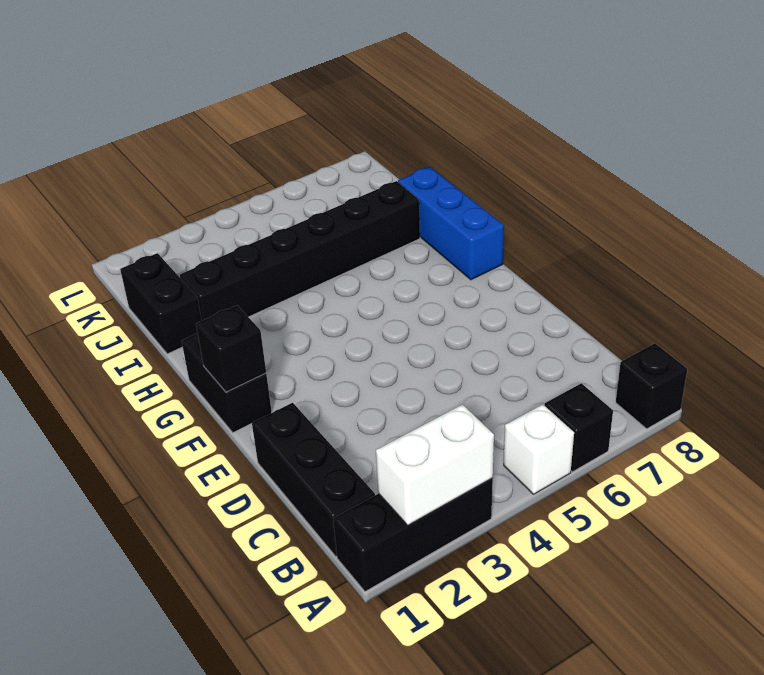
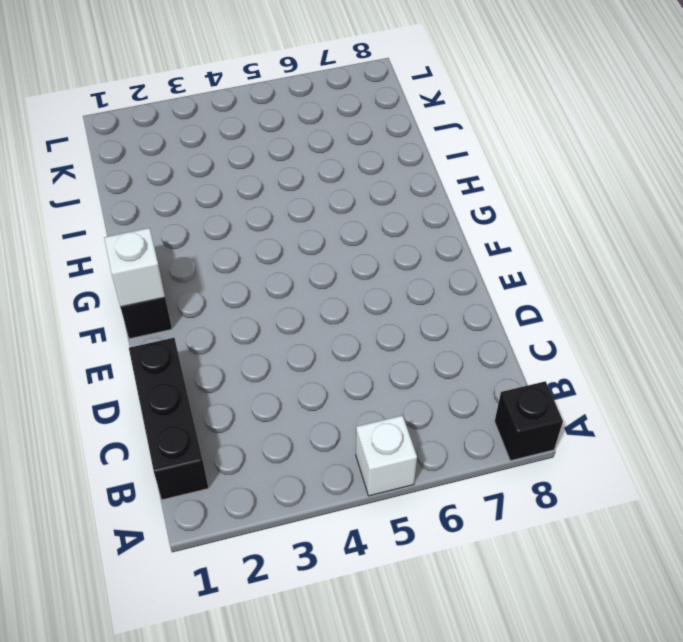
white 1x1 brick [104,228,165,307] -> black 1x1 brick [196,305,266,392]
none -> black 1x3 brick [333,478,493,592]
none -> black 1x1 brick [545,383,613,472]

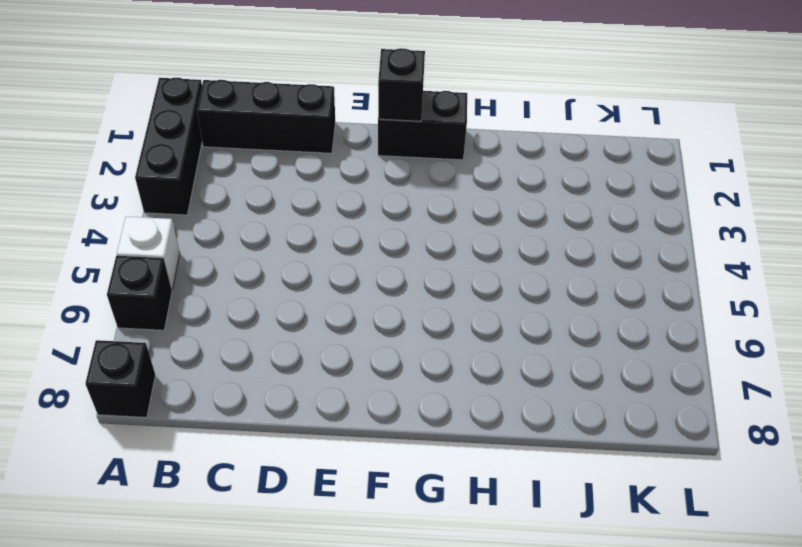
none -> blue 1x3 brick [398,167,504,280]
none -> black 1x2 brick [120,253,202,354]

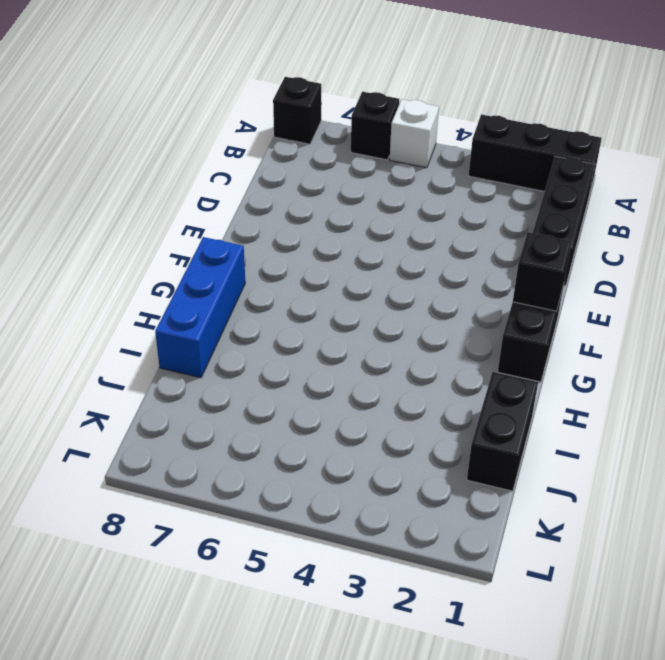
none -> black 1x6 brick [180,181,420,321]
none -> white 1x2 brick [376,404,494,525]

